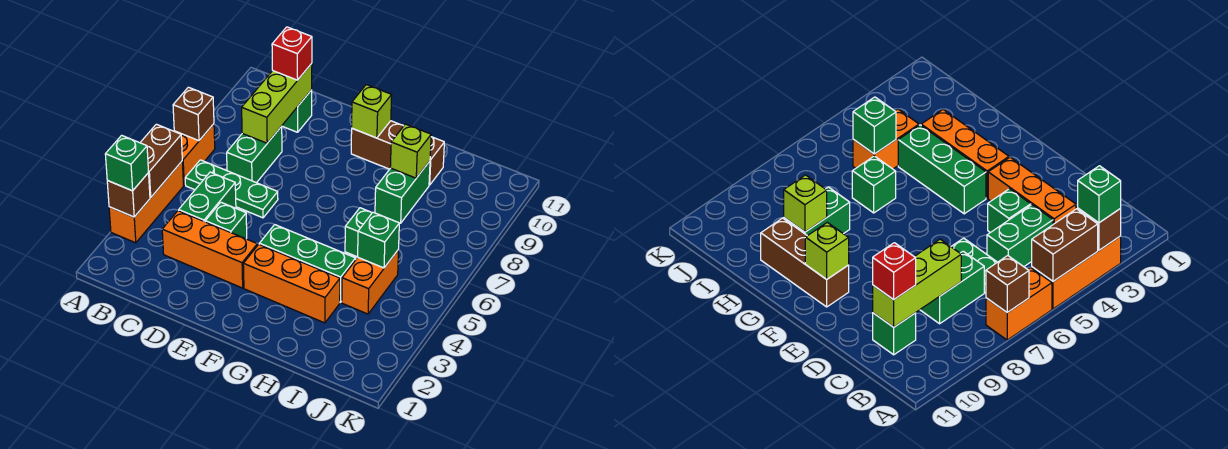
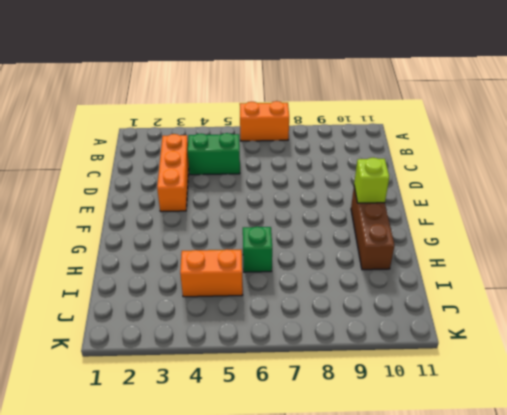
none -> orange 1x3 brick [109,162,184,243]
none -> green 1x3 plate [185,160,278,218]
none -> green 1x2 brick [227,126,282,183]

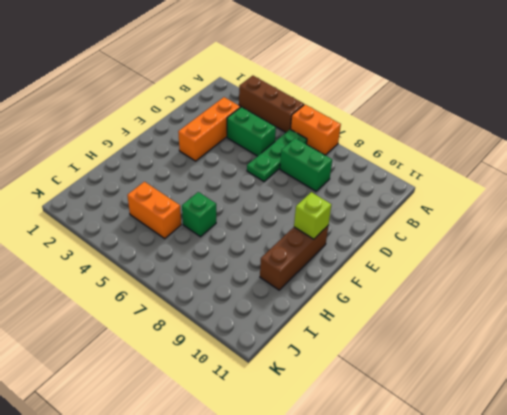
brown 1x3 brick [239,76,304,132] -> orange 1x3 brick [109,162,184,243]
none -> green 1x1 brick [282,90,312,132]
none -> green 1x1 brick [205,202,247,239]
none -> orange 1x3 brick [243,245,340,323]

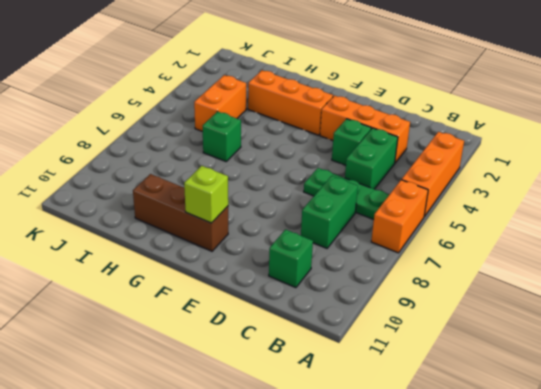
none -> green 1x3 brick [259,225,356,302]
none -> green 1x2 brick [375,161,430,223]
none -> brown 1x1 brick [107,173,150,217]

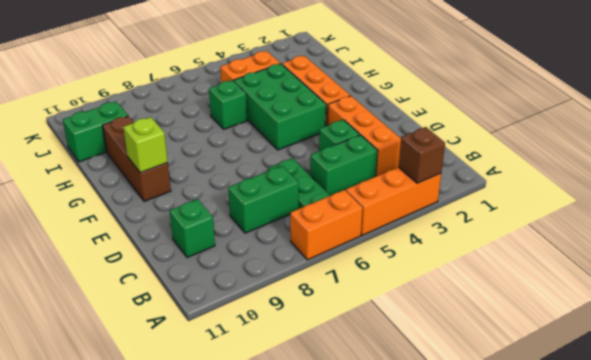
green 2x3 brick [234,64,326,150] -> green 1x3 brick [259,225,356,302]
green 1x2 brick [63,101,128,162] -> green 1x2 brick moved to [375,161,430,223]
none -> brown 1x2 brick [140,124,182,197]
none -> brown 1x1 brick [173,87,214,141]
none -> lime 1x3 brick [242,64,312,143]

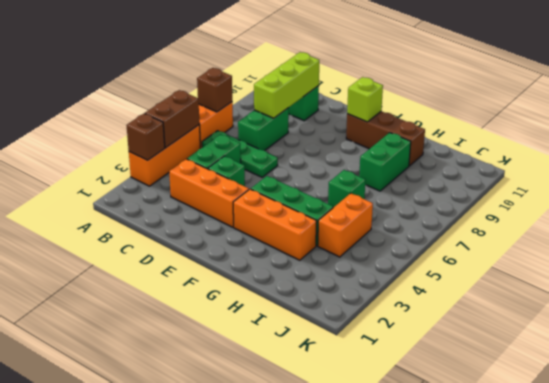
none -> lime 1x1 brick [390,124,431,178]
none -> green 1x1 brick [358,212,399,268]
none -> green 1x1 brick [105,135,149,191]

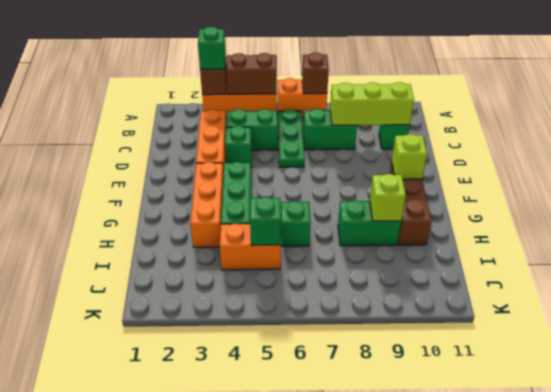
none -> red 1x1 brick [272,27,312,80]

